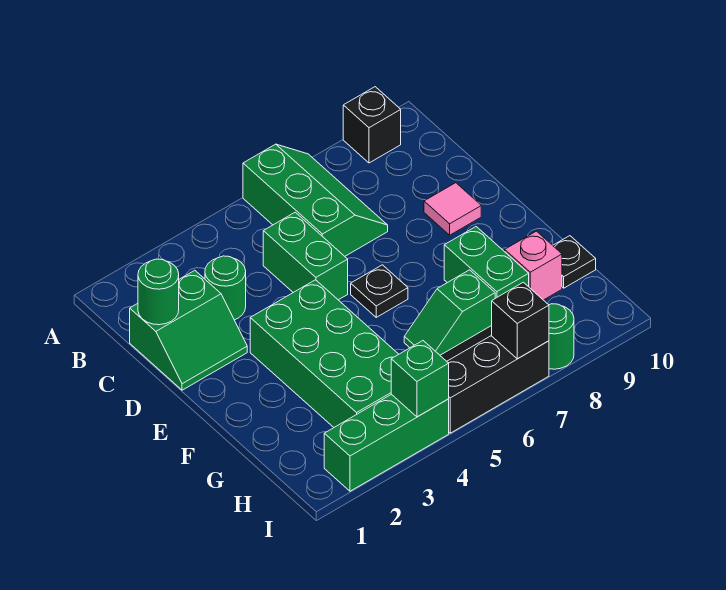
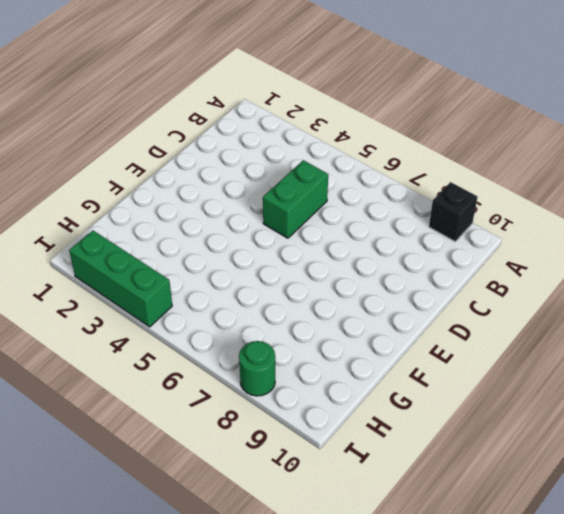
none -> green 2x3 slope [243,144,388,256]
none -> green 2x2 slope [130,270,247,390]
none -> green 1x1 round brick [205,256,246,320]

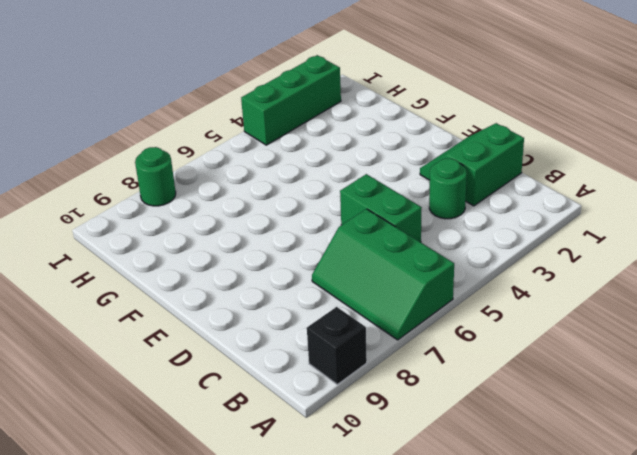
none -> pink 1x1 tile [424,183,481,235]
none -> green 2x4 brick [250,280,399,427]
none -> black 1x1 plate [351,265,408,317]

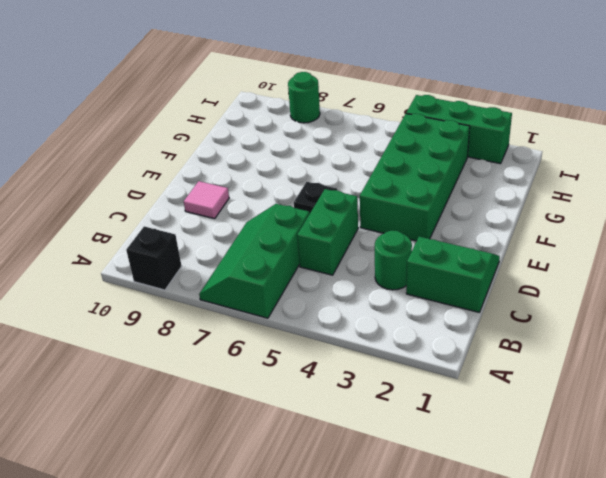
none -> green 1x2 brick [444,227,529,298]
none -> green 1x2 slope [404,270,495,355]
none -> pink 1x1 brick [505,231,562,300]

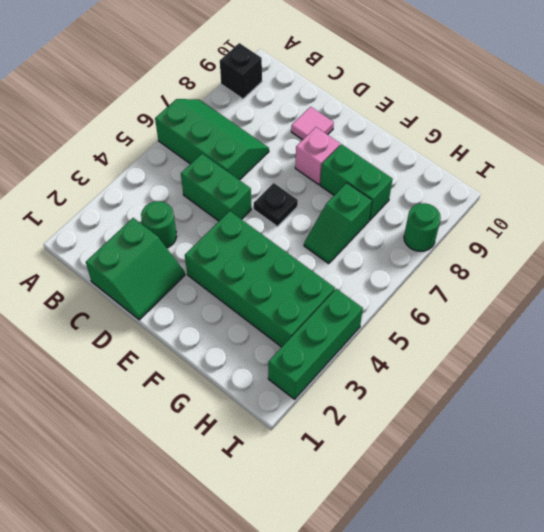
pink 1x1 brick [295,127,340,185] -> pink 1x1 brick moved to [505,231,562,300]
none -> black 1x1 plate [553,236,596,288]
none -> black 2x3 slope [440,326,549,433]
none -> green 1x1 round brick [138,259,179,325]

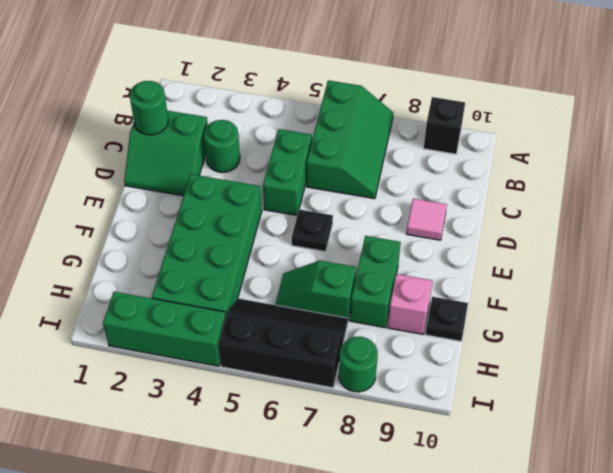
none -> green 1x1 brick [391,341,449,417]
none -> black 1x1 brick [492,282,549,359]

